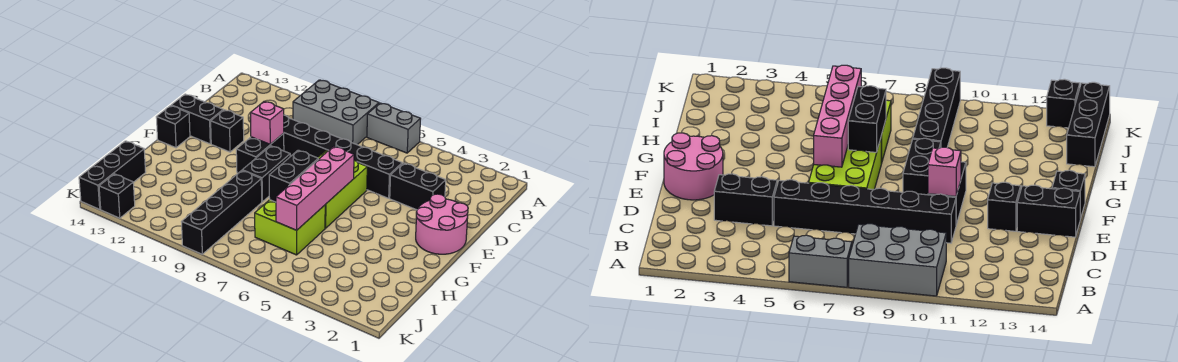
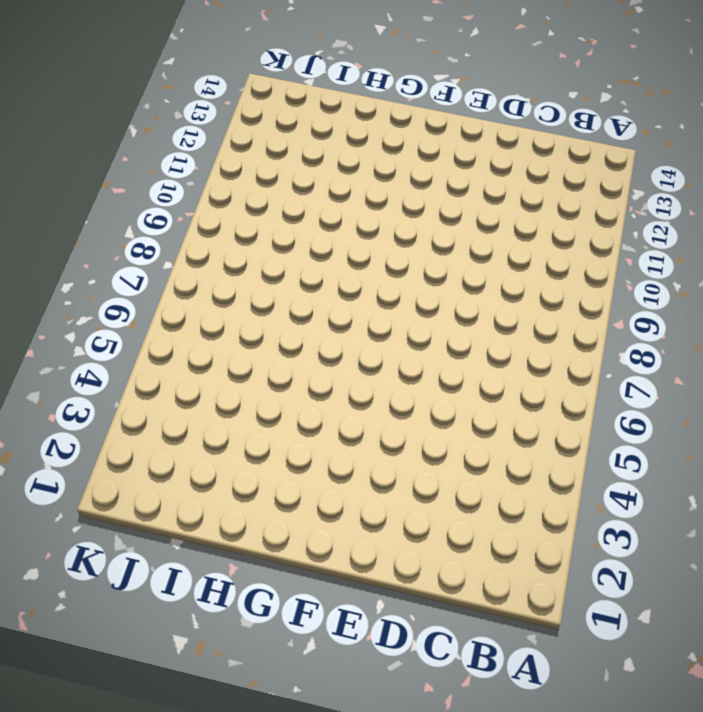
none -> grey 1x2 brick [367,103,420,153]
none -> grey 2x3 brick [293,80,379,145]
none -> black 1x2 brick [390,163,446,210]

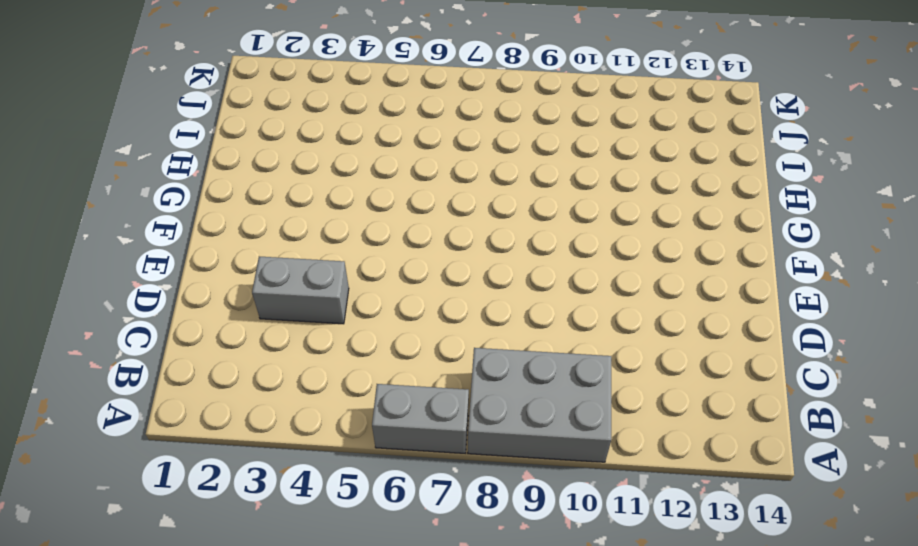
grey 1x2 brick [252,257,349,324] -> black 1x2 brick [390,163,446,210]
none -> black 1x6 brick [283,115,402,198]
none -> pink 2x2 round brick [416,194,468,254]
none -> lime 2x3 brick [318,150,367,228]

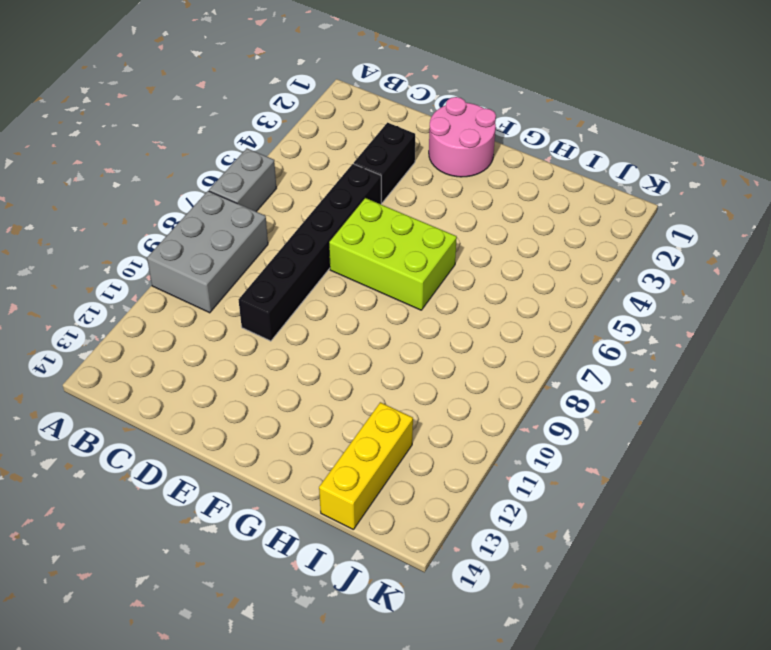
yellow 1x3 brick [319,402,413,529] -> black 1x3 brick [79,141,146,209]
none -> black 1x2 brick [236,134,284,173]
none -> black 1x1 brick [211,110,244,152]
none -> black 1x2 brick [171,94,223,144]

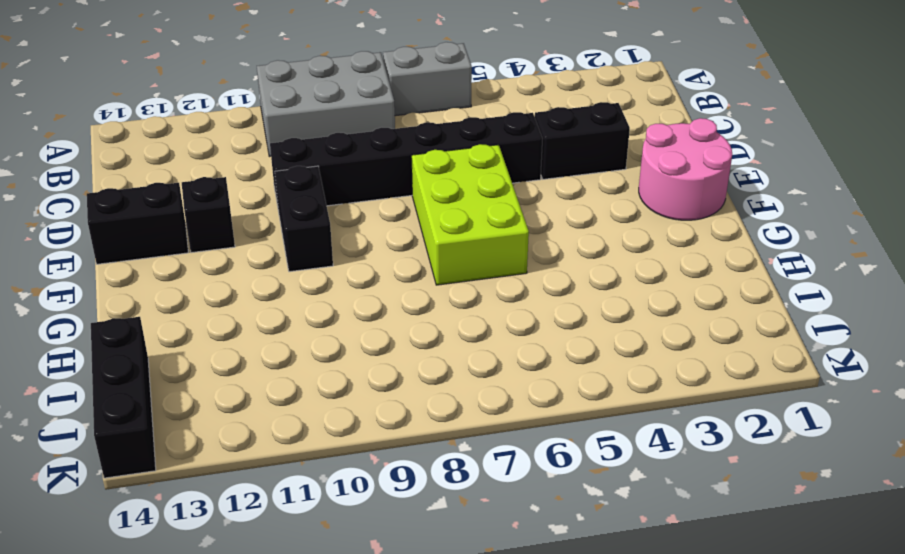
none -> black 1x2 brick [242,146,290,202]
none -> black 1x1 brick [156,106,190,148]
none -> lime 2x2 brick [255,200,325,255]

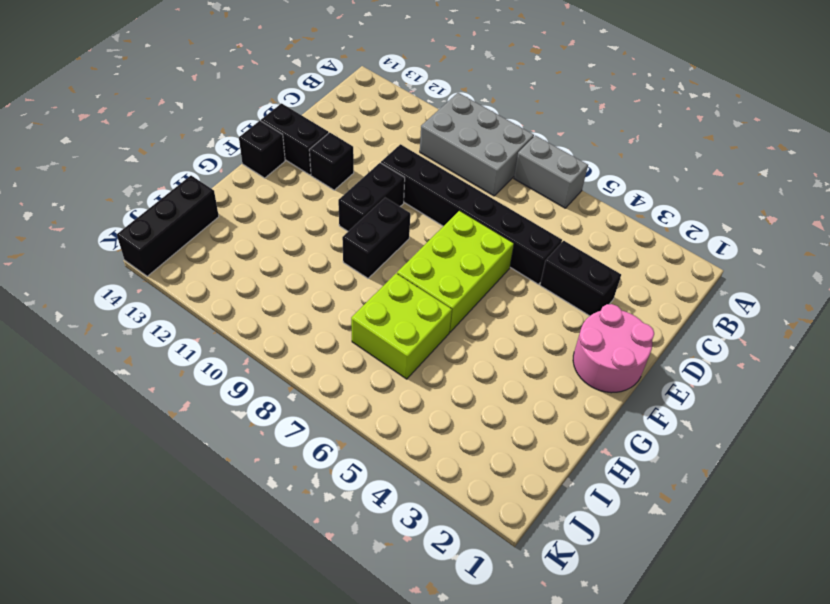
none -> black 1x4 brick [182,170,262,254]
none -> black 1x1 brick [99,174,135,218]
none -> pink 1x1 brick [250,101,284,144]

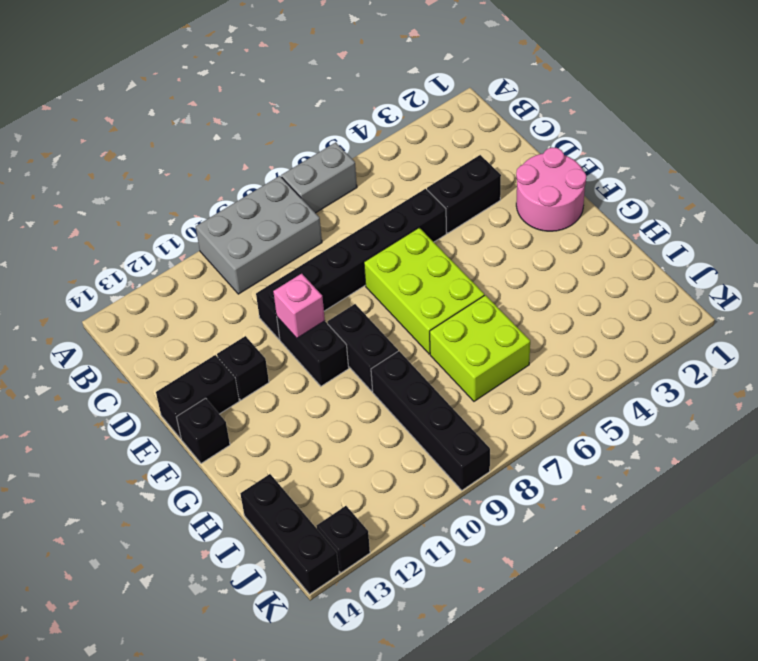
none -> pink 1x4 brick [276,146,354,230]
none -> black 1x2 brick [269,150,318,202]

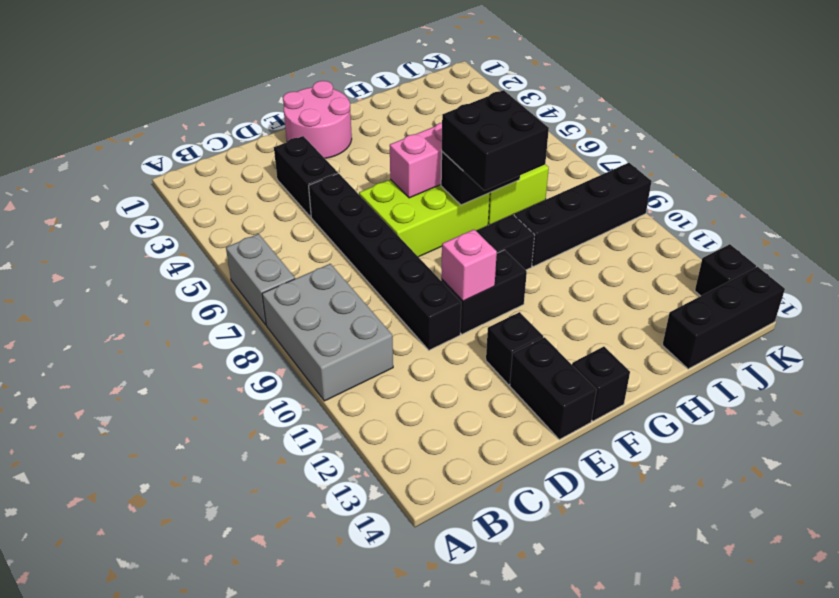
black 2x2 brick [442,90,549,191] -> none

